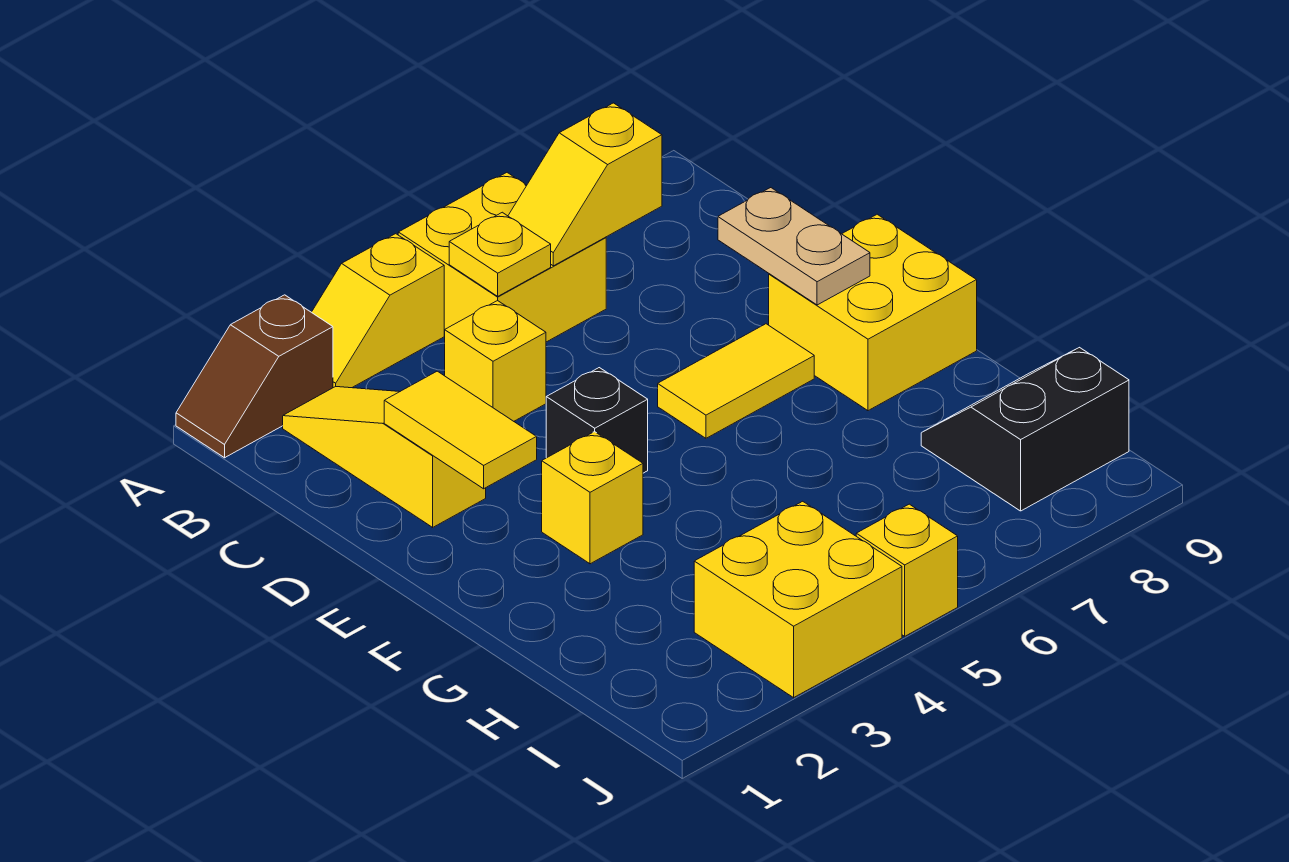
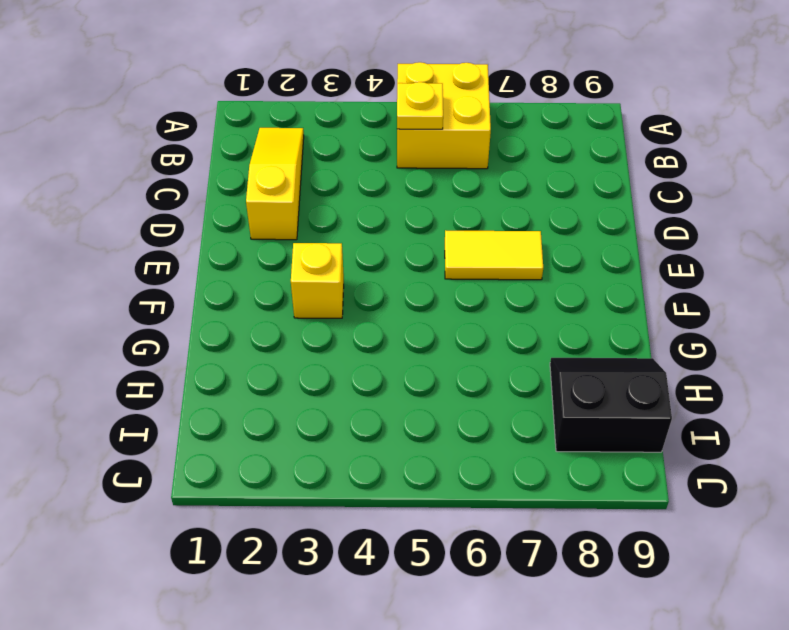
none -> brown 1x2 slope [176,295,333,458]
none -> yellow 1x2 slope [312,234,444,388]
none -> yellow 1x1 brick [444,300,546,421]

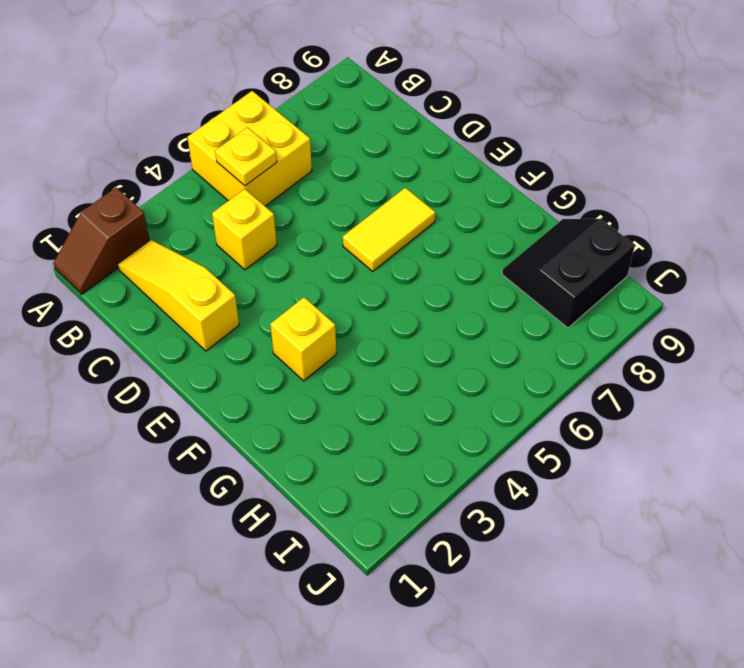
none -> yellow 1x2 slope [312,234,444,388]
none -> black 1x1 brick [546,368,648,473]
none -> yellow 2x2 brick [769,214,977,411]

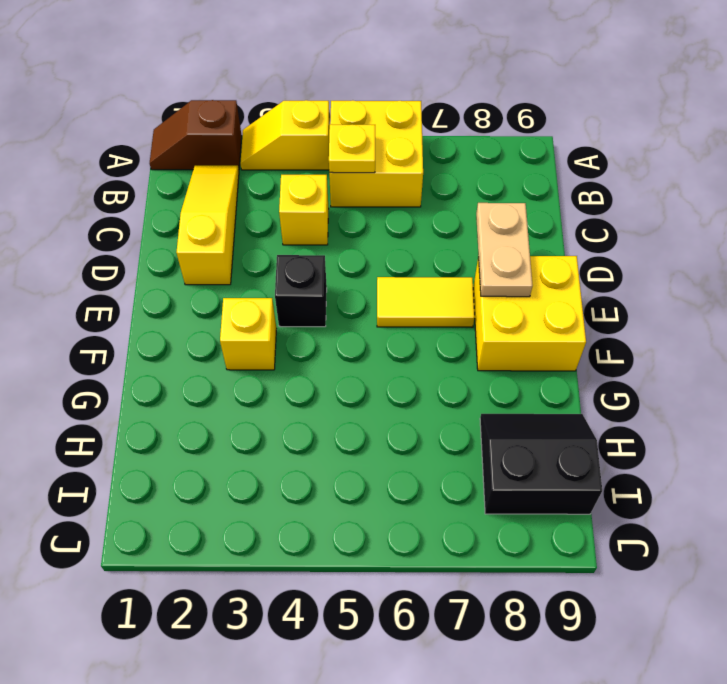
none -> yellow 2x2 brick [694,501,902,698]
none -> yellow 1x1 brick [856,504,958,636]
none -> yellow 1x2 slope [508,103,662,266]

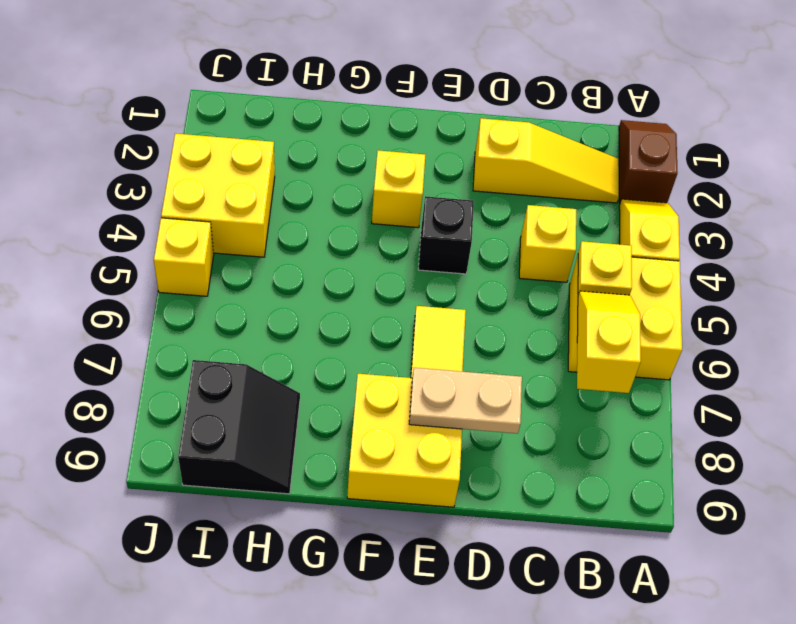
none -> yellow 1x2 tile [384,371,537,489]

